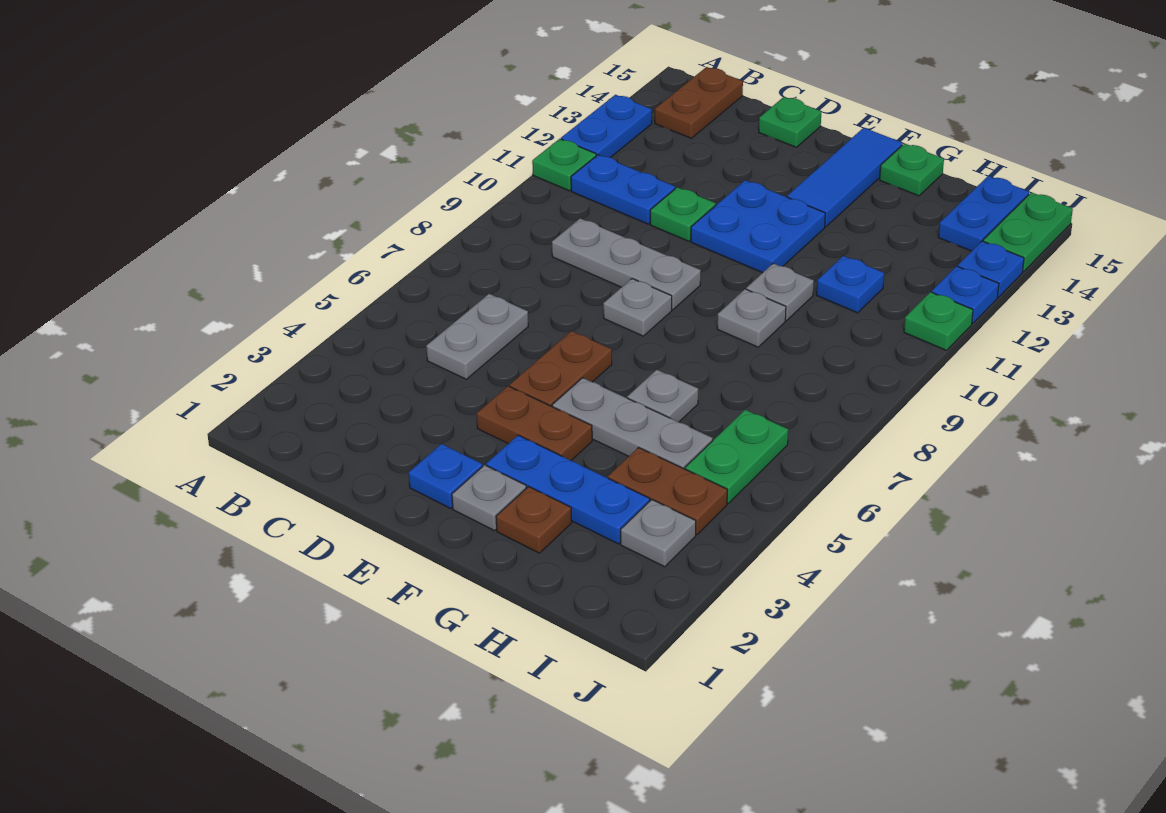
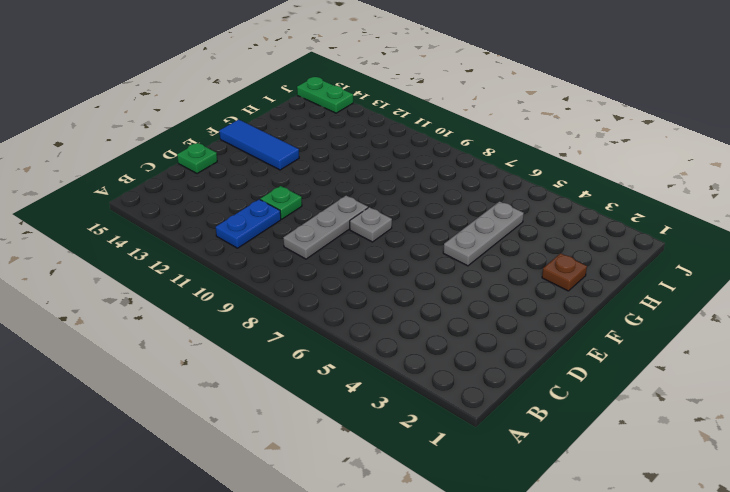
none -> green 1x1 plate [532,139,596,191]
none -> blue 1x2 plate [561,95,652,158]
none -> brown 1x2 plate [655,67,743,138]
none -> grey 1x2 plate [426,294,528,379]

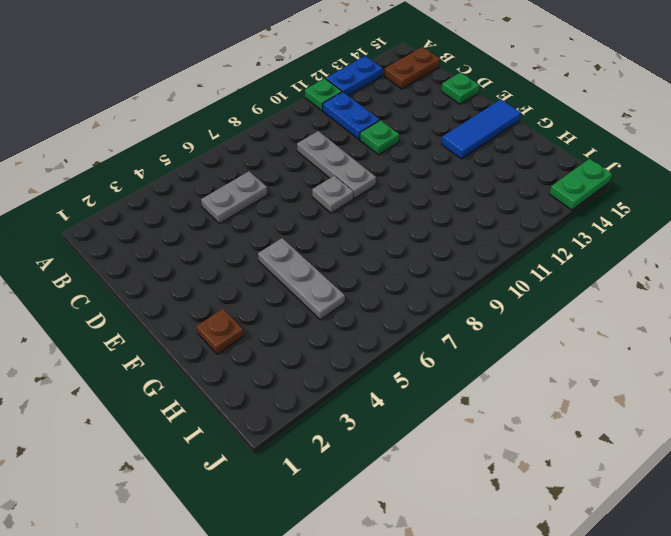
none -> blue 1x1 plate [409,444,483,508]
none -> brown 1x2 plate [477,386,592,460]
none -> brown 1x2 plate [510,331,612,406]
none -> blue 2x2 plate [691,180,825,273]

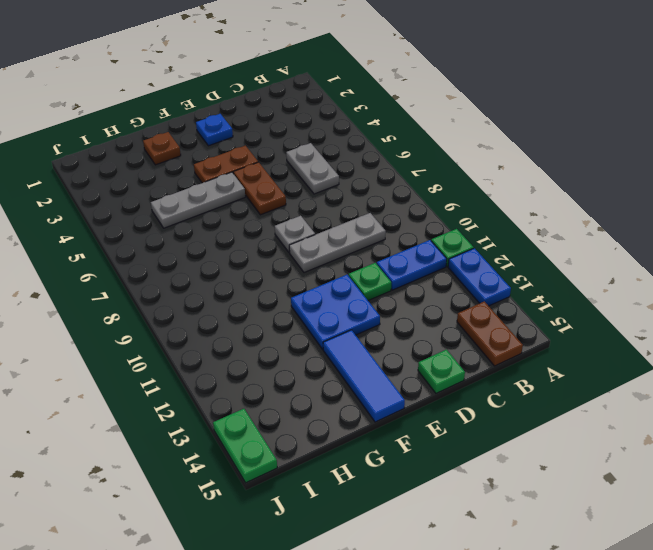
none -> grey 1x1 plate [452,465,526,531]
none -> blue 1x3 plate [486,435,650,544]
none -> grey 1x1 plate [627,370,698,422]
none -> grey 1x1 plate [717,289,786,347]

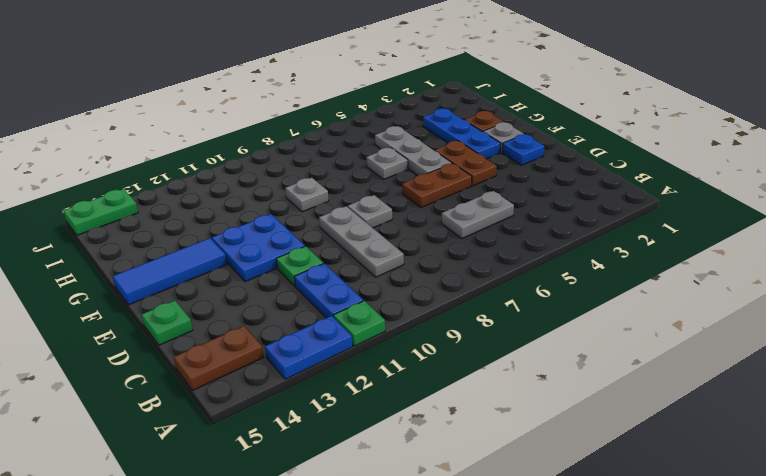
none -> grey 1x1 plate [746,263,814,321]
none -> green 1x1 plate [880,143,944,196]
none -> brown 1x2 plate [608,448,727,535]
none -> blue 1x1 plate [816,256,884,313]

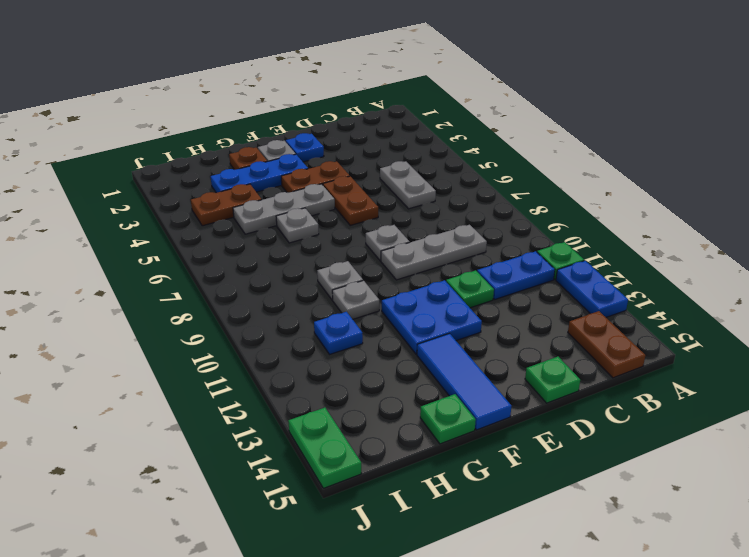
none -> grey 1x1 plate [621,500,696,567]
none -> green 1x2 plate [685,410,788,504]
none -> blue 1x2 plate [938,176,1029,251]
none -> green 1x1 plate [904,292,973,350]

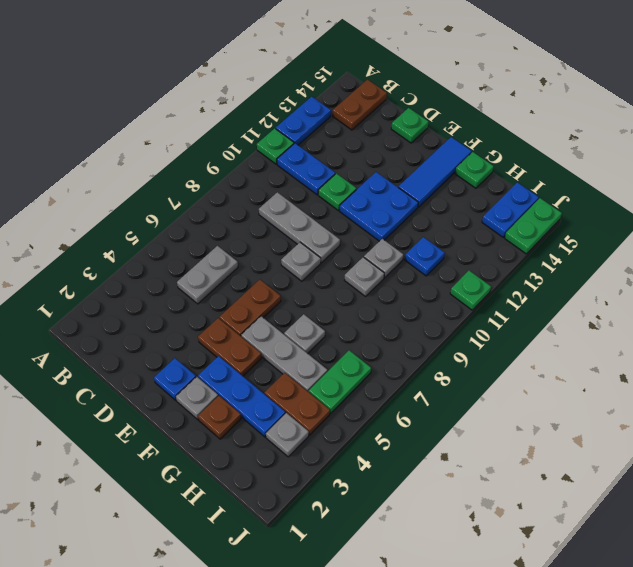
none -> blue 1x1 plate [932,266,999,324]
none -> blue 1x1 plate [958,241,1024,297]

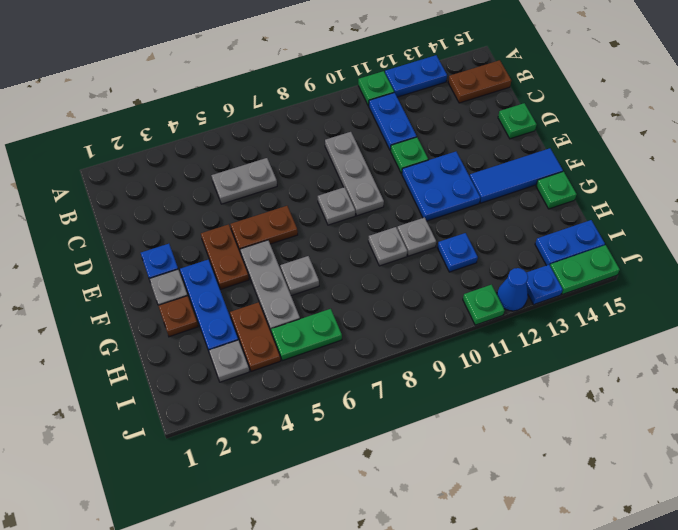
blue 1x1 cone [497,268,528,311] -> blue 1x1 plate [932,266,999,324]

